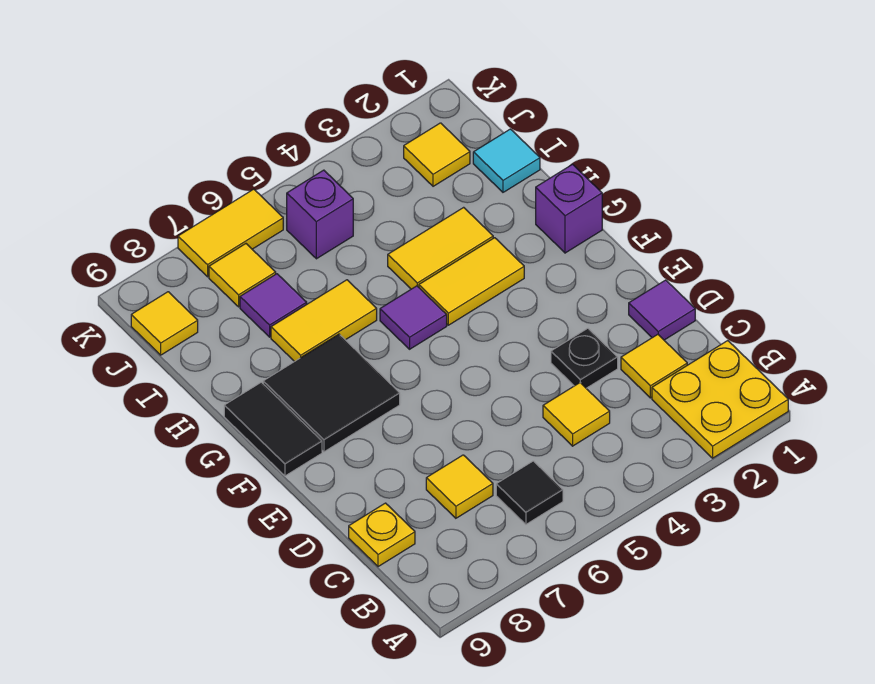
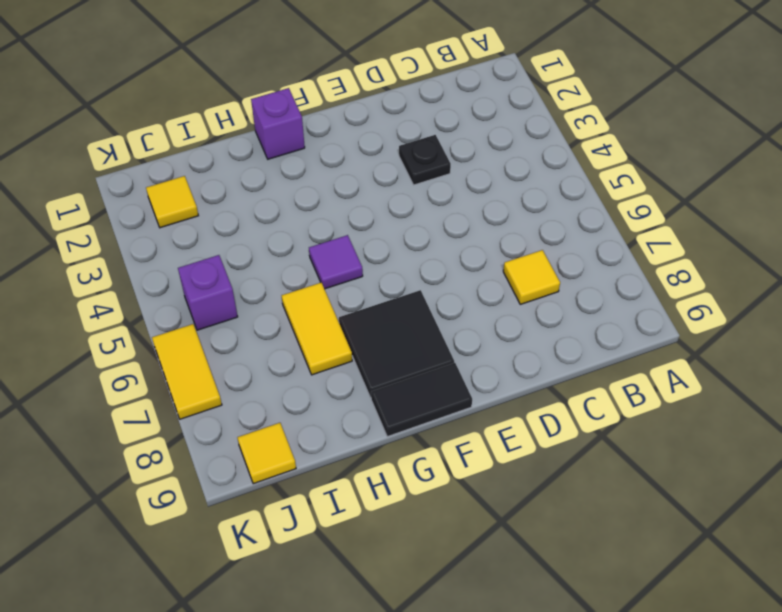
none -> yellow 2x2 plate [652,341,788,458]
none -> black 1x1 tile [496,461,563,524]
none -> yellow 1x1 tile [621,334,687,398]

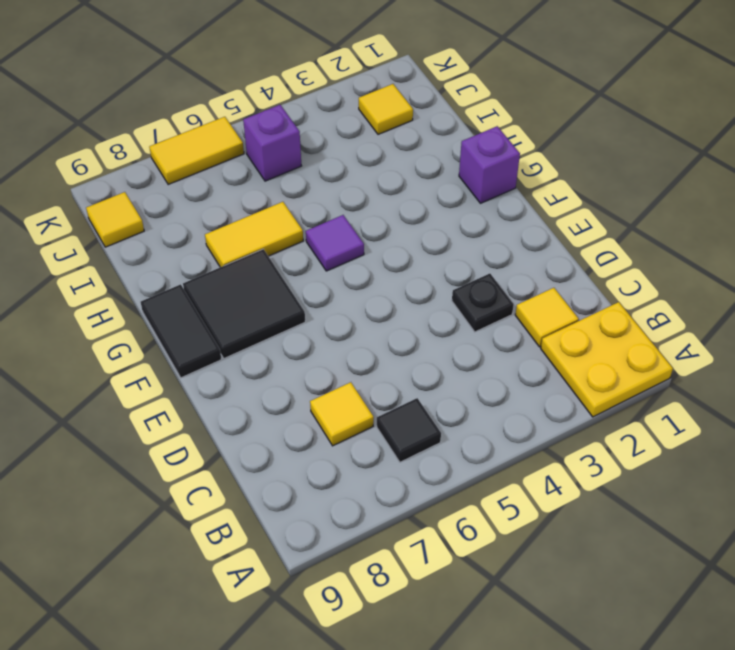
none -> yellow 1x1 tile [543,383,610,446]
none -> yellow 1x1 plate [349,503,415,567]
none -> purple 1x1 tile [629,280,695,340]

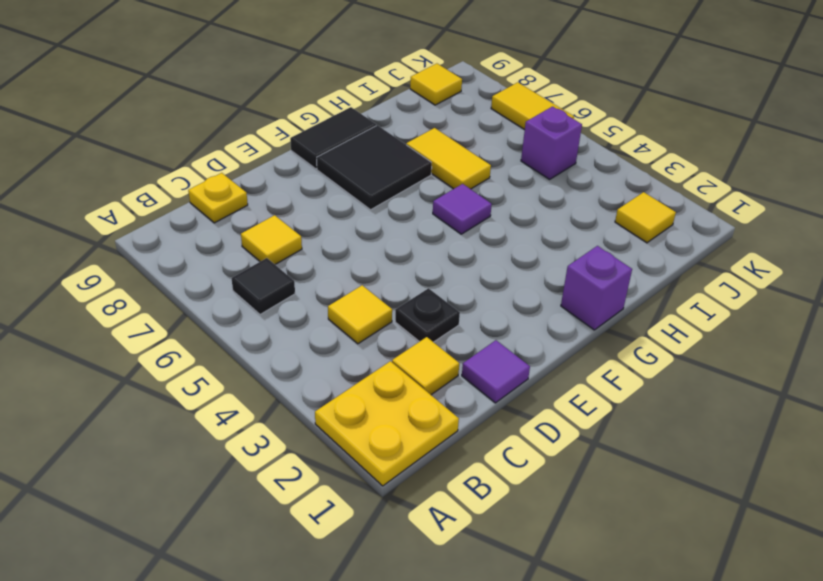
none -> yellow 1x2 tile [419,238,524,325]
none -> yellow 1x2 tile [388,207,493,289]
none -> cyan 1x1 tile [473,129,540,192]

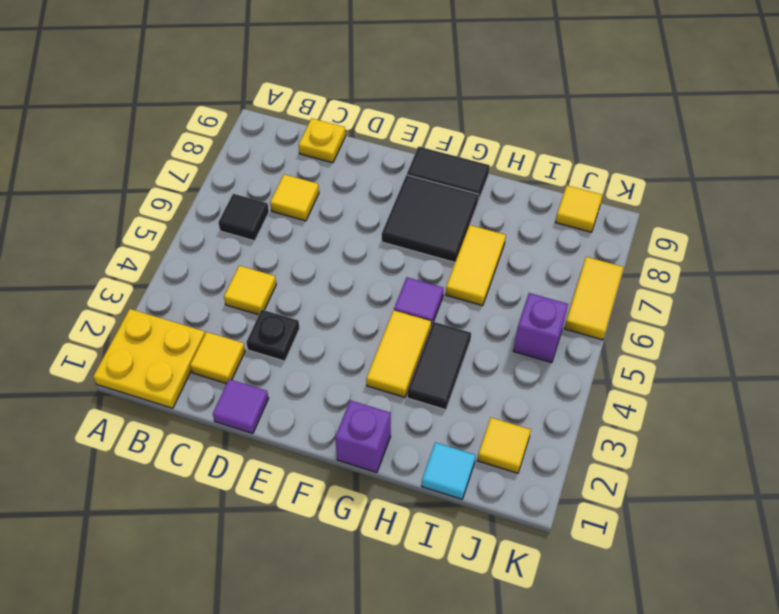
black 1x2 tile [407,322,471,410] -> yellow 1x2 tile [388,207,493,289]
none -> purple 1x1 tile [240,274,307,337]
none -> yellow 1x1 tile [209,244,276,307]

